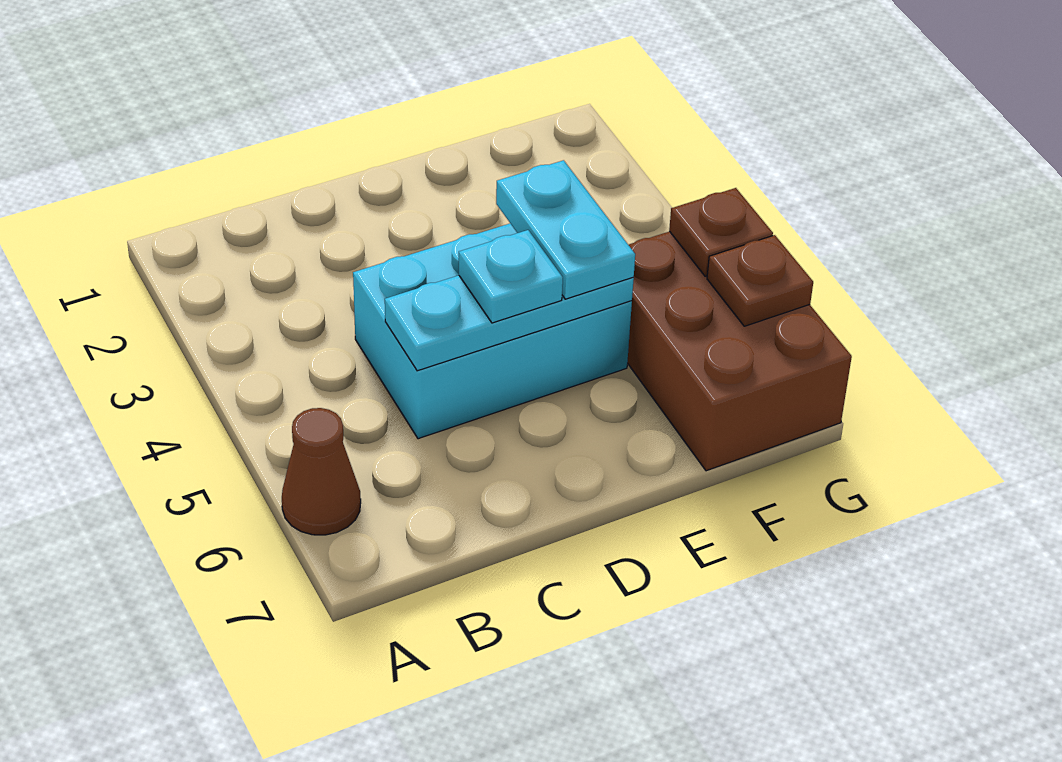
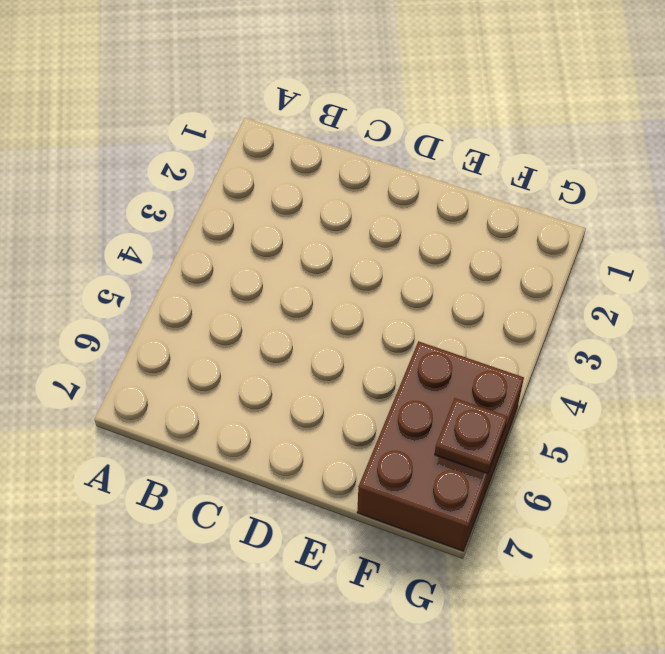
none -> brown 1x1 cone [282,408,361,535]
none -> cyan 2x3 brick [353,224,632,439]

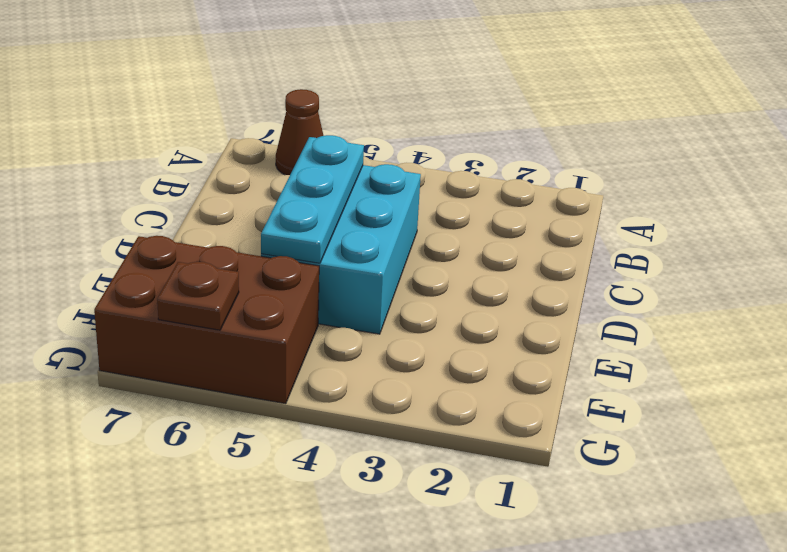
none -> brown 1x1 plate [669,188,773,276]
none -> cyan 1x1 plate [459,230,563,323]

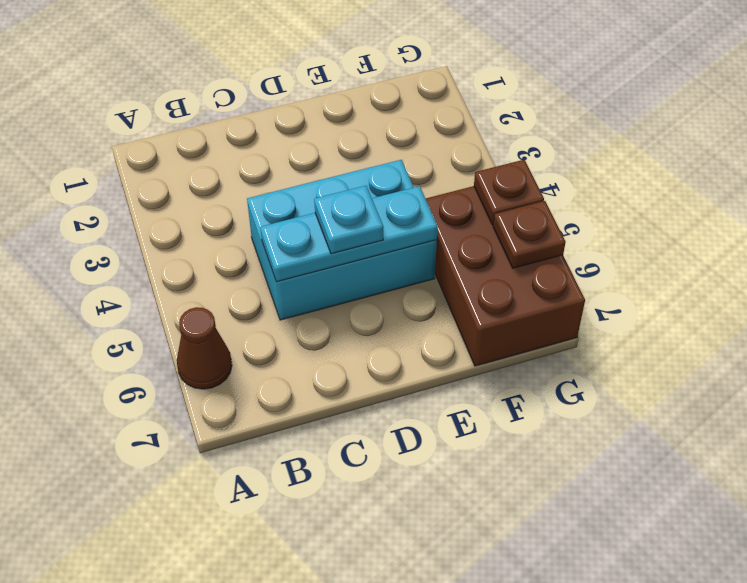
none -> cyan 1x2 plate [496,160,635,299]

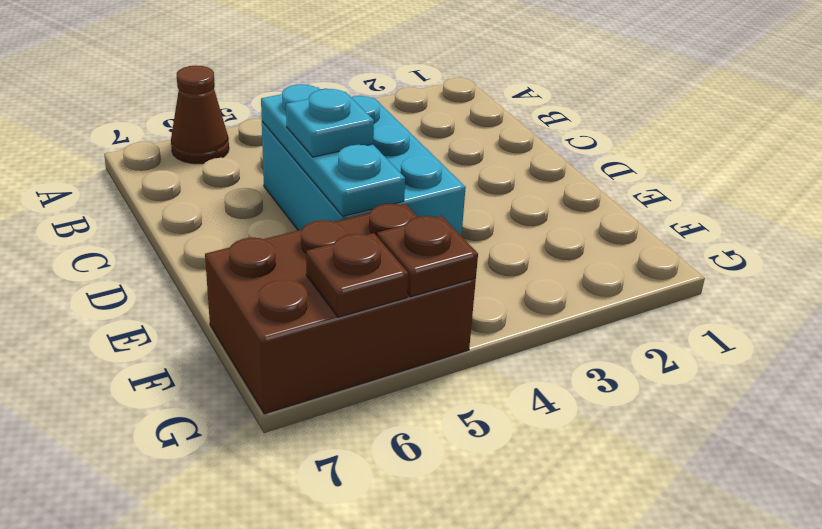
none -> cyan 1x2 plate [496,160,635,299]

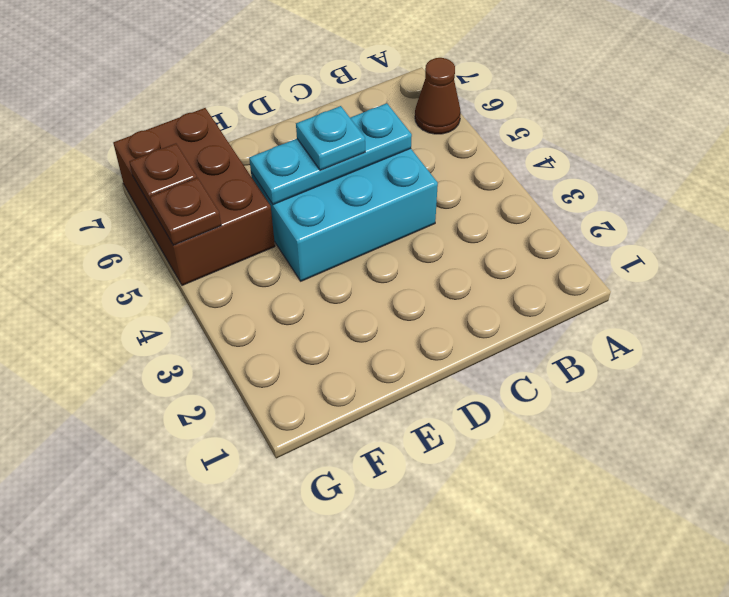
none -> cyan 1x2 plate [496,160,635,299]

